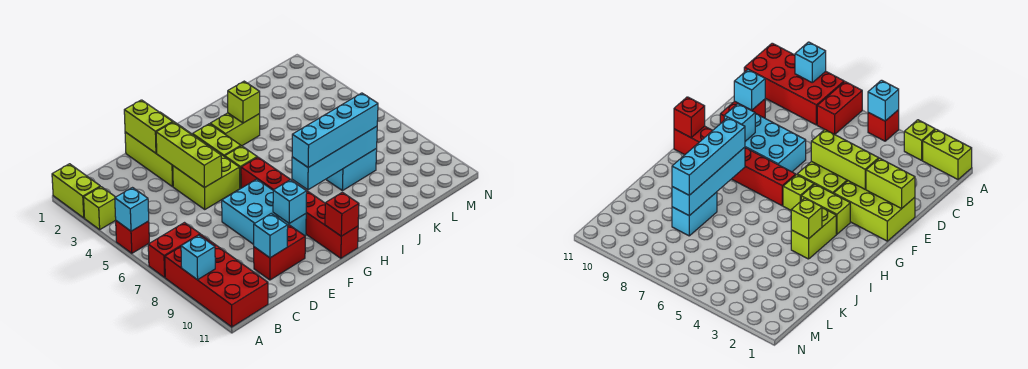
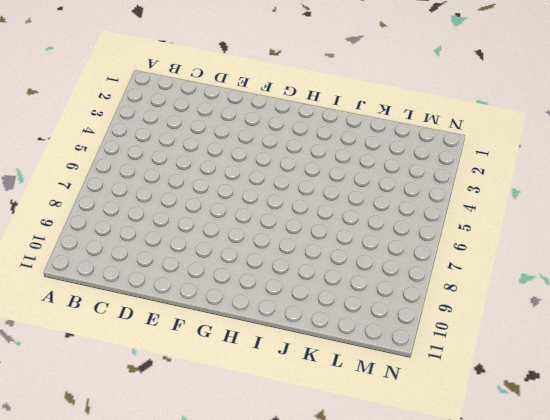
none -> lime 1x2 brick [52,164,100,218]
none -> lime 1x1 brick [84,187,116,230]
none -> red 1x1 brick [116,221,149,253]

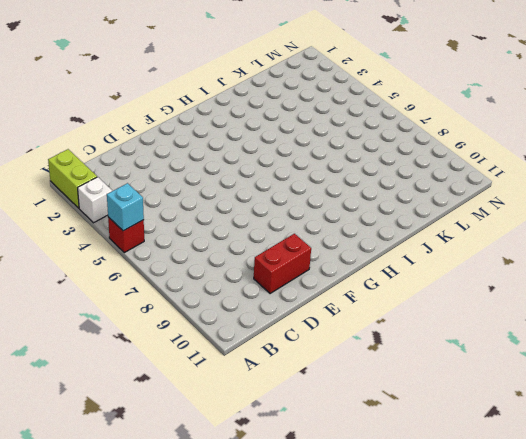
white 1x1 brick [78,177,112,223] -> lime 1x1 brick [84,187,116,230]
none -> red 1x2 brick [148,223,200,277]
none -> red 2x4 brick [165,234,268,327]
none -> lime 2x3 brick [125,112,207,187]

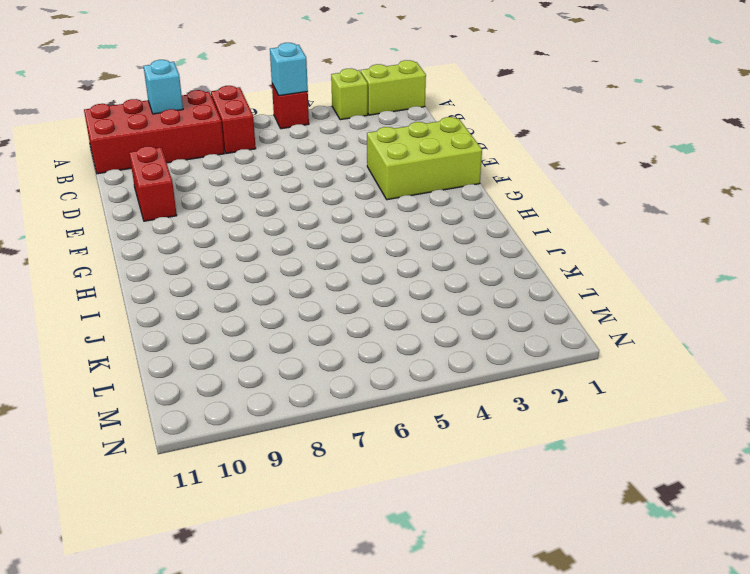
none -> lime 2x2 brick [173,146,240,209]
none -> cyan 2x3 brick [222,179,306,244]
none -> lime 1x2 brick [193,124,241,157]

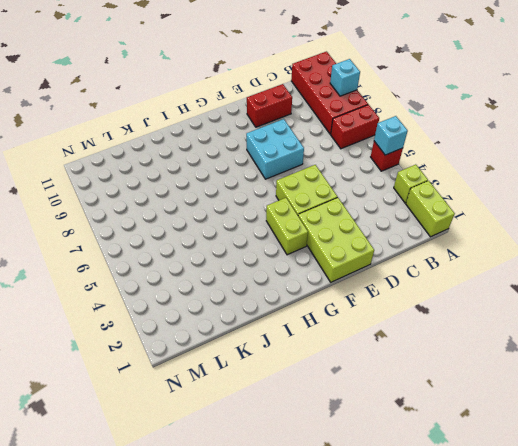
cyan 2x2 brick [246,119,304,179] -> cyan 2x3 brick [222,179,306,244]
none -> lime 1x1 brick [225,146,257,188]
none -> red 1x6 brick [241,157,358,258]
none -> lime 1x2 brick [210,113,260,146]

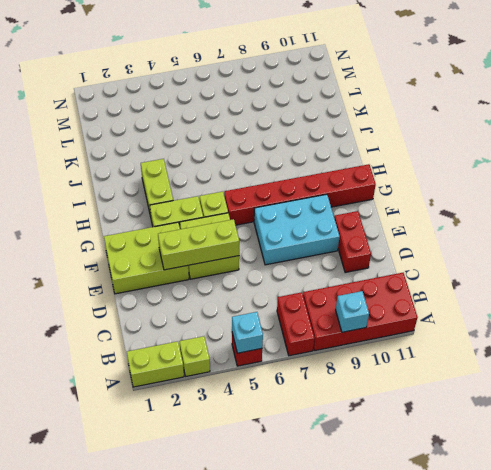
none -> cyan 1x2 brick [327,148,377,191]
none -> cyan 1x1 brick [254,214,288,258]
none -> lime 1x2 brick [124,100,172,153]

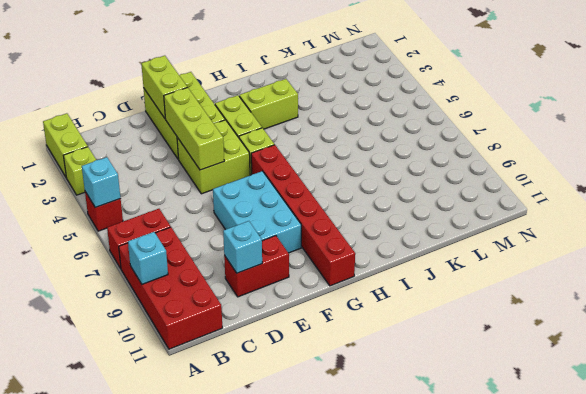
none -> cyan 1x2 brick [327,148,377,191]
none -> cyan 1x1 brick [273,180,307,223]
none -> red 1x1 brick [325,192,359,236]

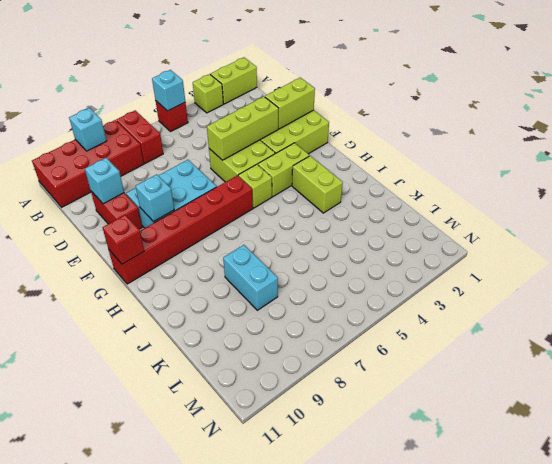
none -> cyan 1x4 brick [292,126,377,190]
none -> lime 1x1 brick [228,81,260,123]
none -> cyan 1x4 brick [292,93,378,167]

